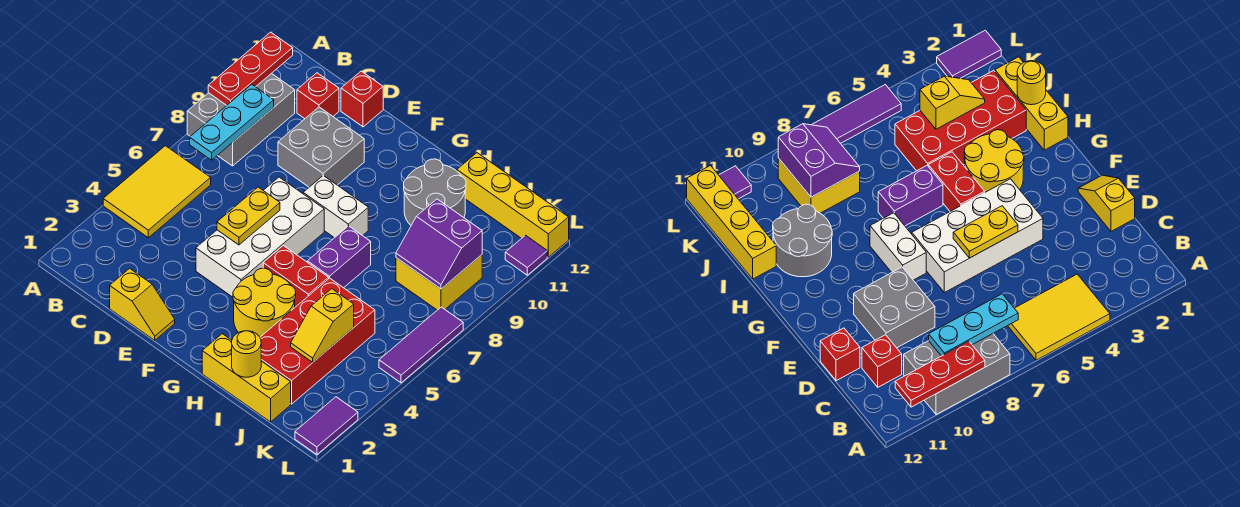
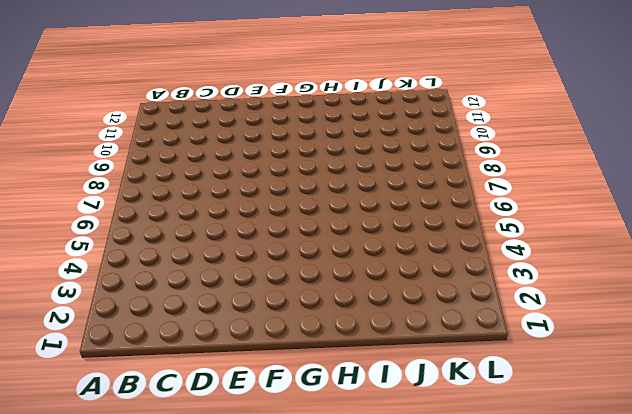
none -> yellow 2x3 tile [103,146,211,238]
none -> grey 2x3 brick [187,73,295,166]
none -> red 1x1 brick [297,73,339,119]

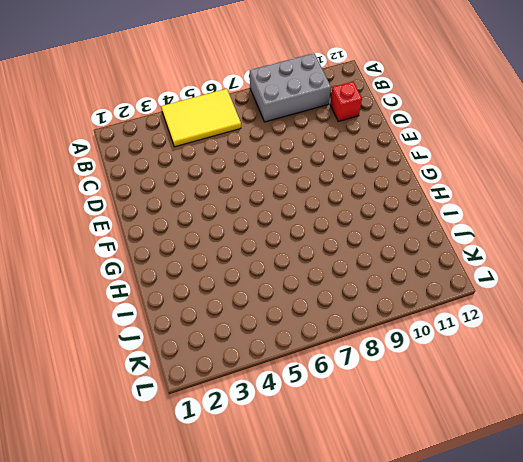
none -> yellow 1x2 slope [110,268,175,340]
none -> grey 2x2 brick [278,107,364,187]
none -> red 1x1 brick [341,71,383,127]

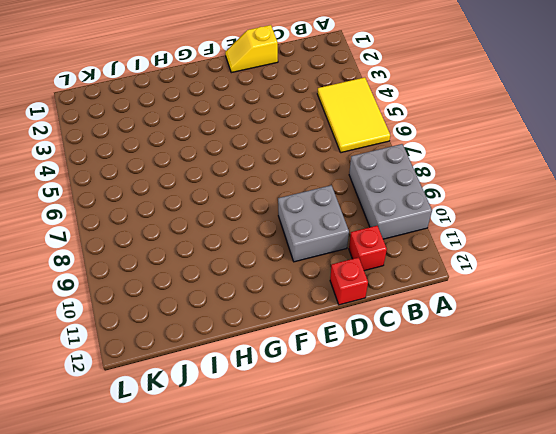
none -> white 2x4 brick [196,177,324,297]
none -> white 1x2 brick [303,175,368,238]
none -> yellow 2x2 round brick [233,268,296,337]

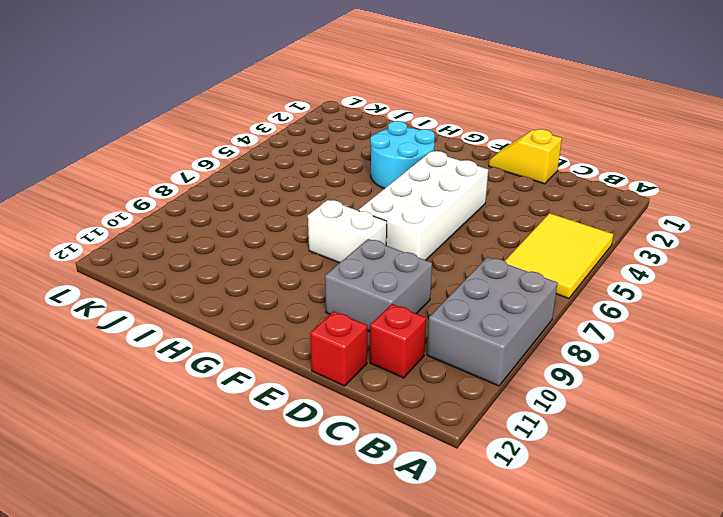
cyan 2x2 round brick [370,121,435,189] -> yellow 2x2 round brick [233,268,296,337]
none -> red 1x2 brick [263,246,329,307]
none -> yellow 1x3 brick [202,334,291,422]
none -> purple 1x2 brick [307,226,371,288]

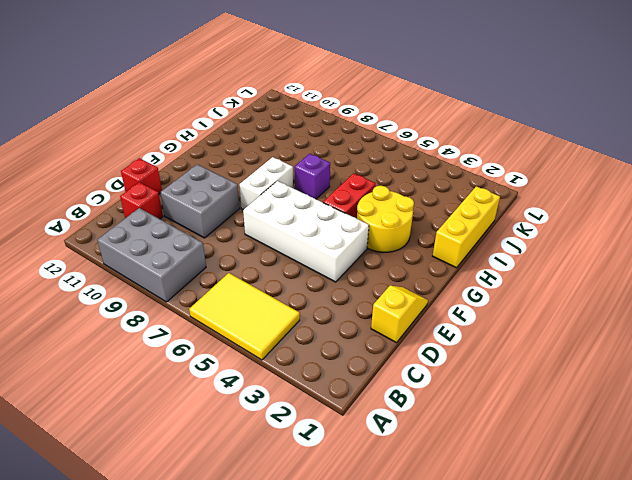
purple 1x1 brick [295,154,330,199] -> purple 1x2 brick [307,226,371,288]
none -> grey 2x2 round brick [404,159,466,225]
none -> red 2x4 brick [260,278,375,404]
none -> yellow 1x4 brick [457,153,569,257]

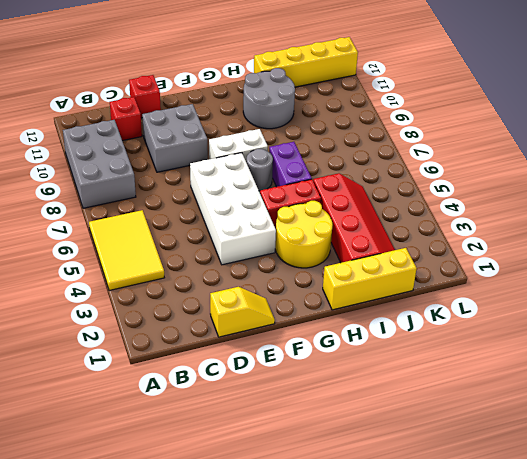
grey 1x1 round brick [246,149,273,191] -> none
red 2x4 slope [313,173,395,263] -> red 2x4 brick [260,278,375,404]
none -> yellow 2x2 brick [396,255,482,310]
none -> purple 1x2 tile [295,397,358,455]
none -> purple 1x3 tile [379,307,463,383]

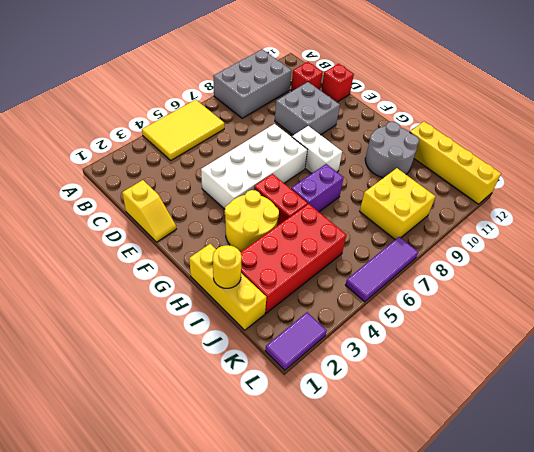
none -> purple 1x1 tile [505,235,547,275]
none -> red 1x3 plate [208,32,293,105]
none -> cyan 1x3 plate [190,84,274,160]

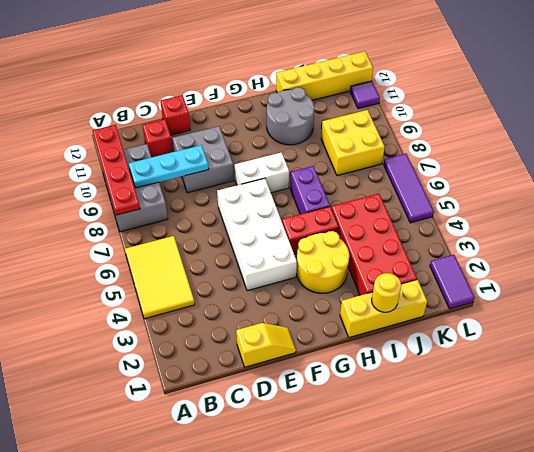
red 1x4 plate [93,125,140,215] -> red 1x3 plate [208,32,293,105]
cyan 1x3 plate [129,145,209,188] -> cyan 1x3 plate turned to [190,84,274,160]
none -> yellow 1x2 plate [217,187,280,245]
none -> yellow 1x2 slope [291,289,354,362]
none -> purple 2x2 slope [396,199,482,289]

